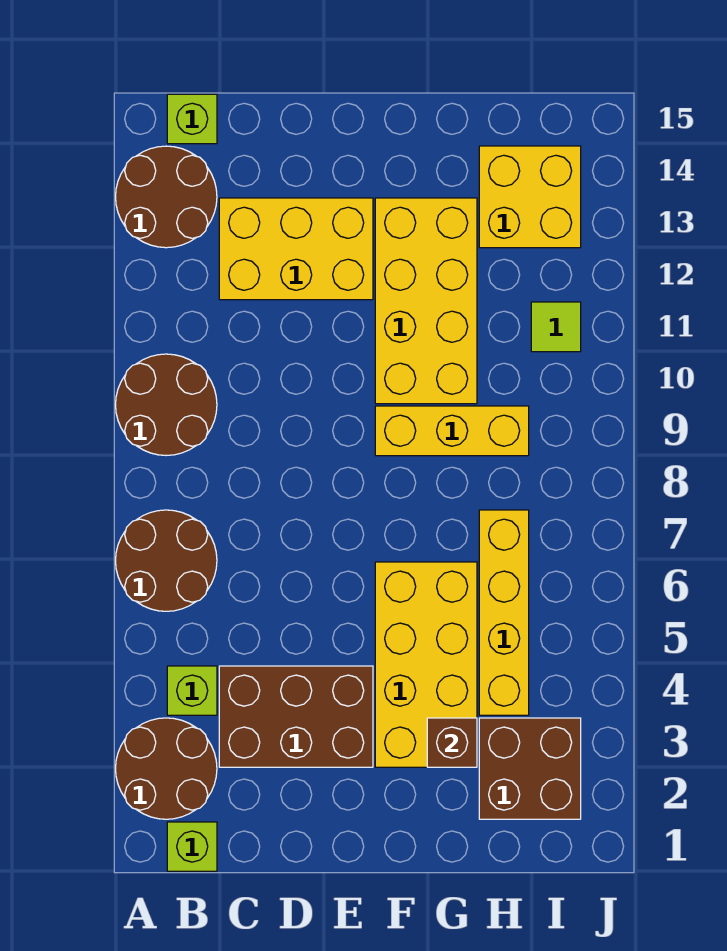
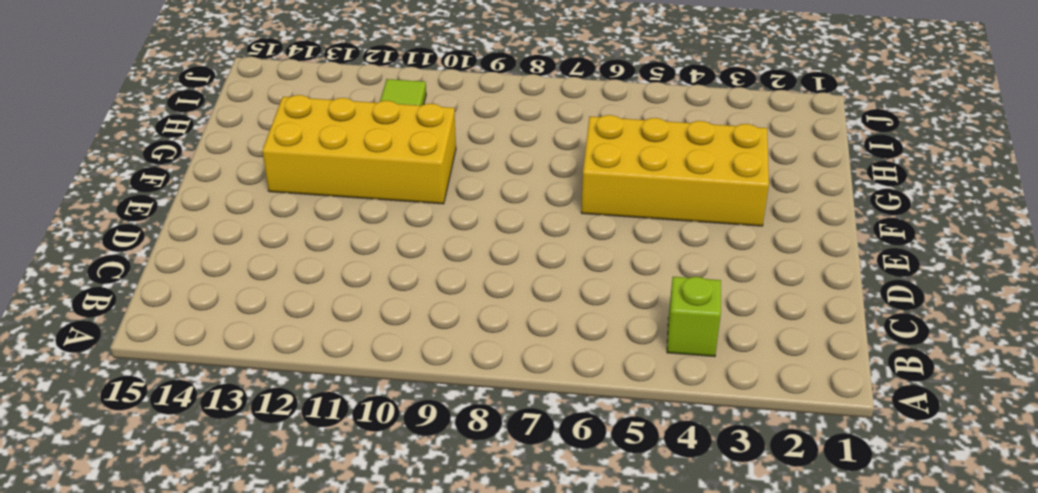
none -> brown 2x2 round brick [116,718,217,819]
none -> brown 2x2 round brick [116,510,217,611]
none -> brown 2x2 round brick [116,354,217,456]

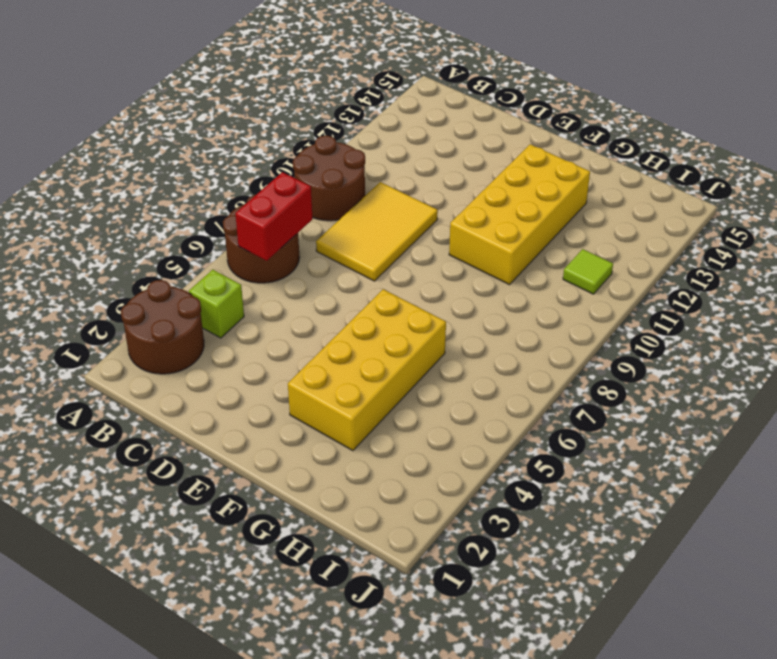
red 1x2 brick [235,172,313,261] -> none
yellow 2x3 tile [316,182,438,281] -> none
none -> brown 2x2 round brick [116,146,217,248]
none -> lime 1x1 brick [167,822,217,871]
none -> lime 1x1 brick [167,94,217,144]

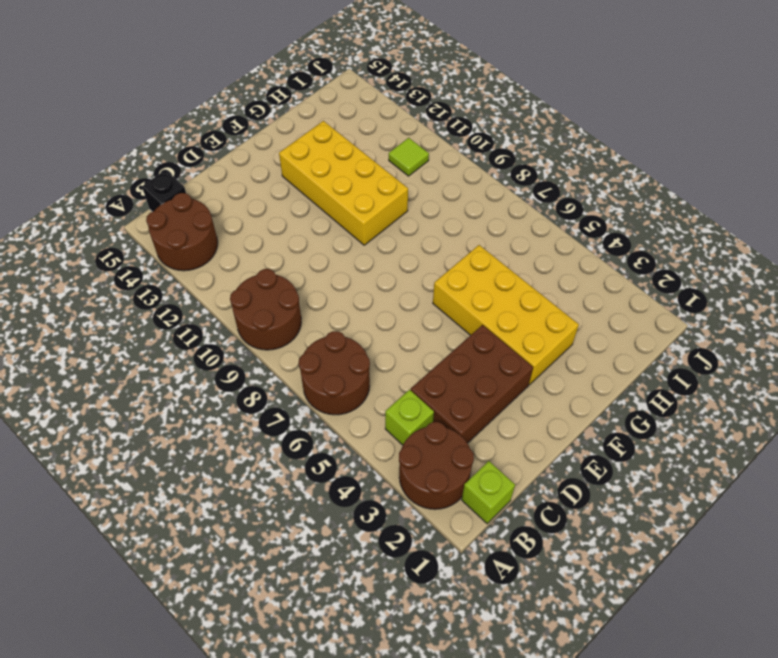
black 1x1 brick [142,170,186,212] -> lime 1x1 brick [167,94,217,144]
none -> yellow 2x3 brick [219,198,373,300]
none -> yellow 1x3 brick [375,406,529,456]
none -> brown 2x2 brick [479,718,581,819]

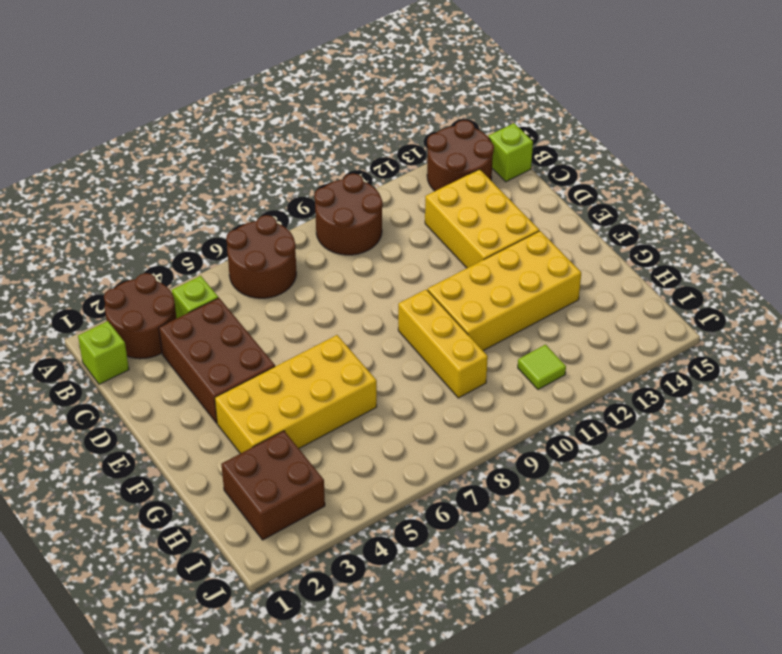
none -> yellow 1x4 brick [479,510,529,715]
none -> yellow 2x2 brick [479,146,581,248]
none -> brown 1x1 brick [427,718,477,767]

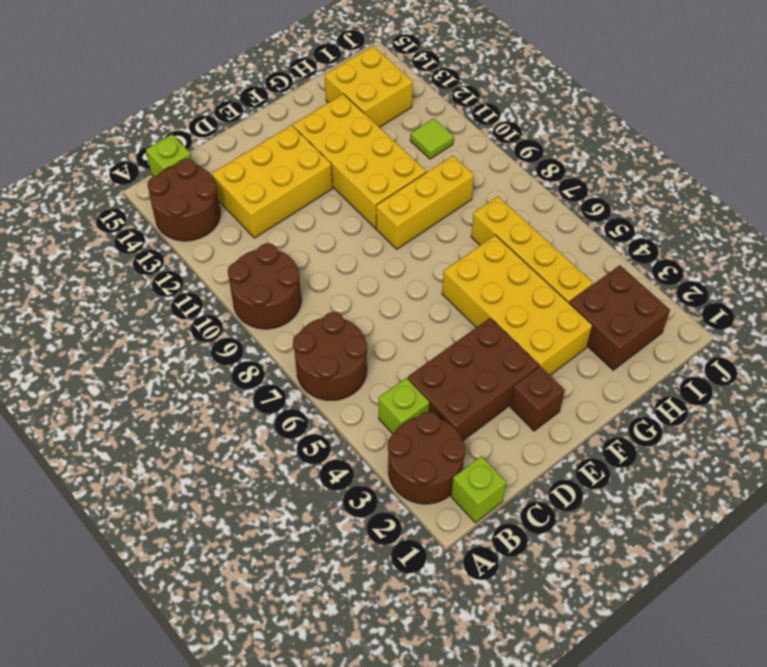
brown 1x1 brick [510,366,565,431] -> brown 1x1 brick moved to [427,718,477,767]

